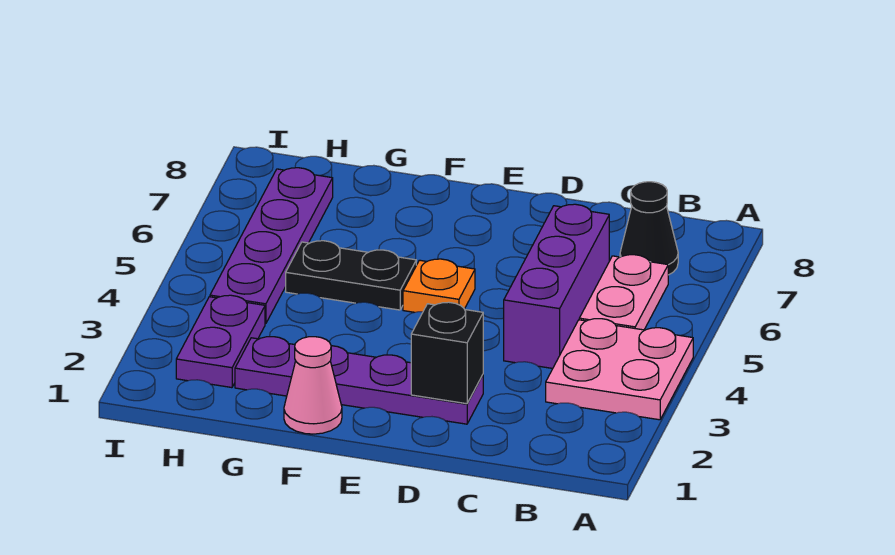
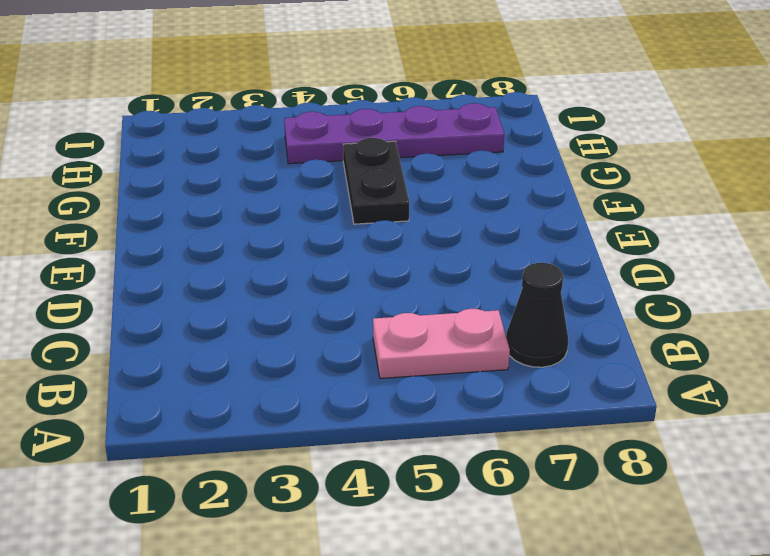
none -> pink 2x2 plate [546,319,693,420]
none -> purple 1x3 brick [504,204,609,368]

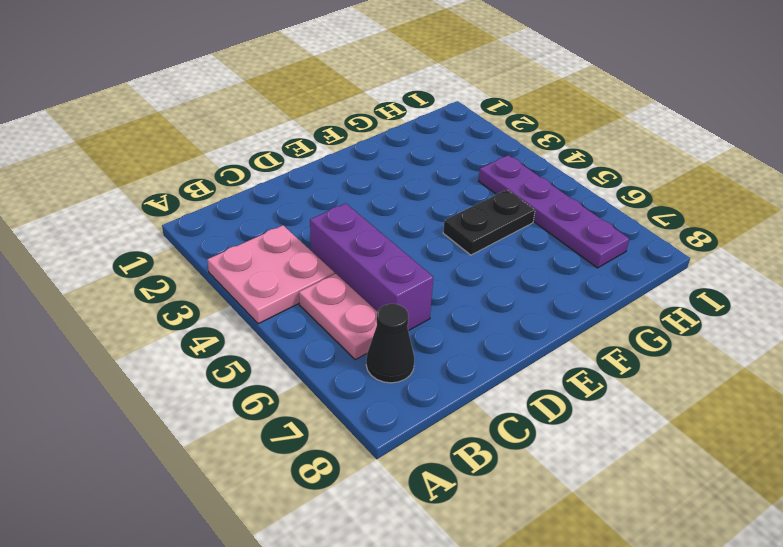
none -> purple 1x4 plate [235,337,483,424]
none -> orange 1x1 plate [403,259,475,312]

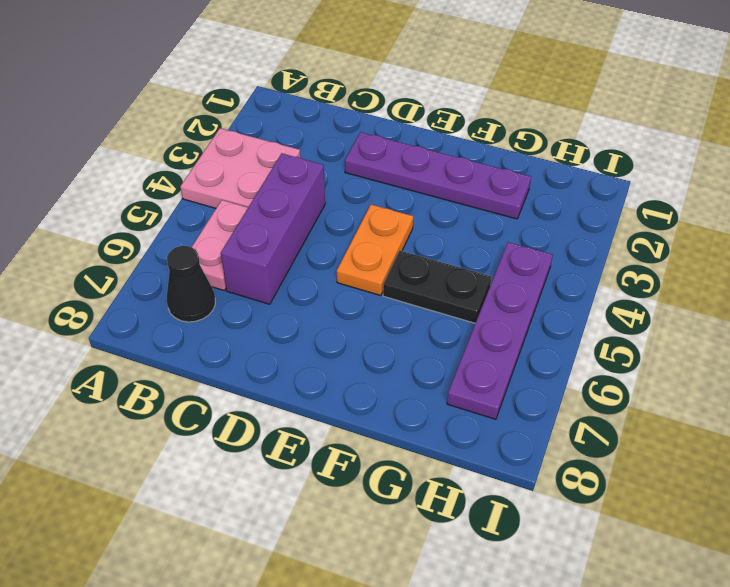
orange 1x2 plate [337,205,413,296] -> orange 1x1 plate [403,259,475,312]
none -> pink 1x1 cone [284,337,342,434]
none -> purple 1x2 plate [176,295,265,388]

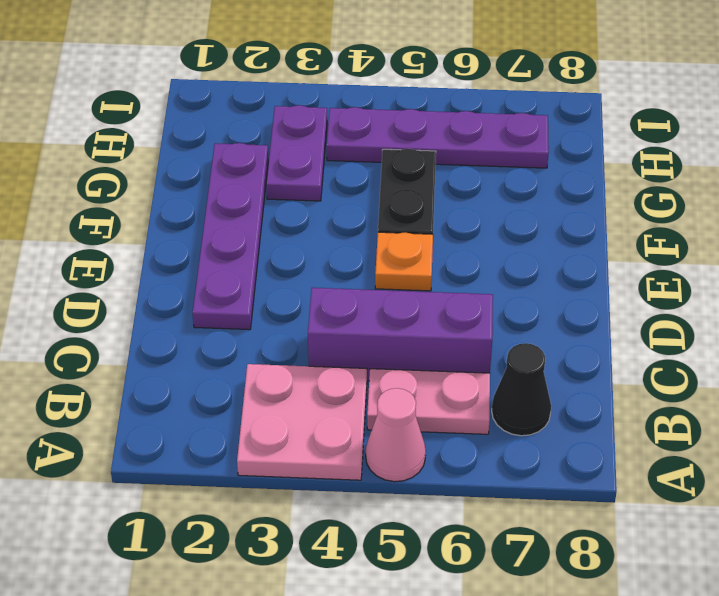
pink 1x1 cone [366,388,426,482] -> pink 1x1 cone moved to [284,337,342,434]
purple 1x2 plate [266,105,327,201] -> purple 1x2 plate turned to [176,295,265,388]
none -> black 1x1 brick [411,302,483,404]

